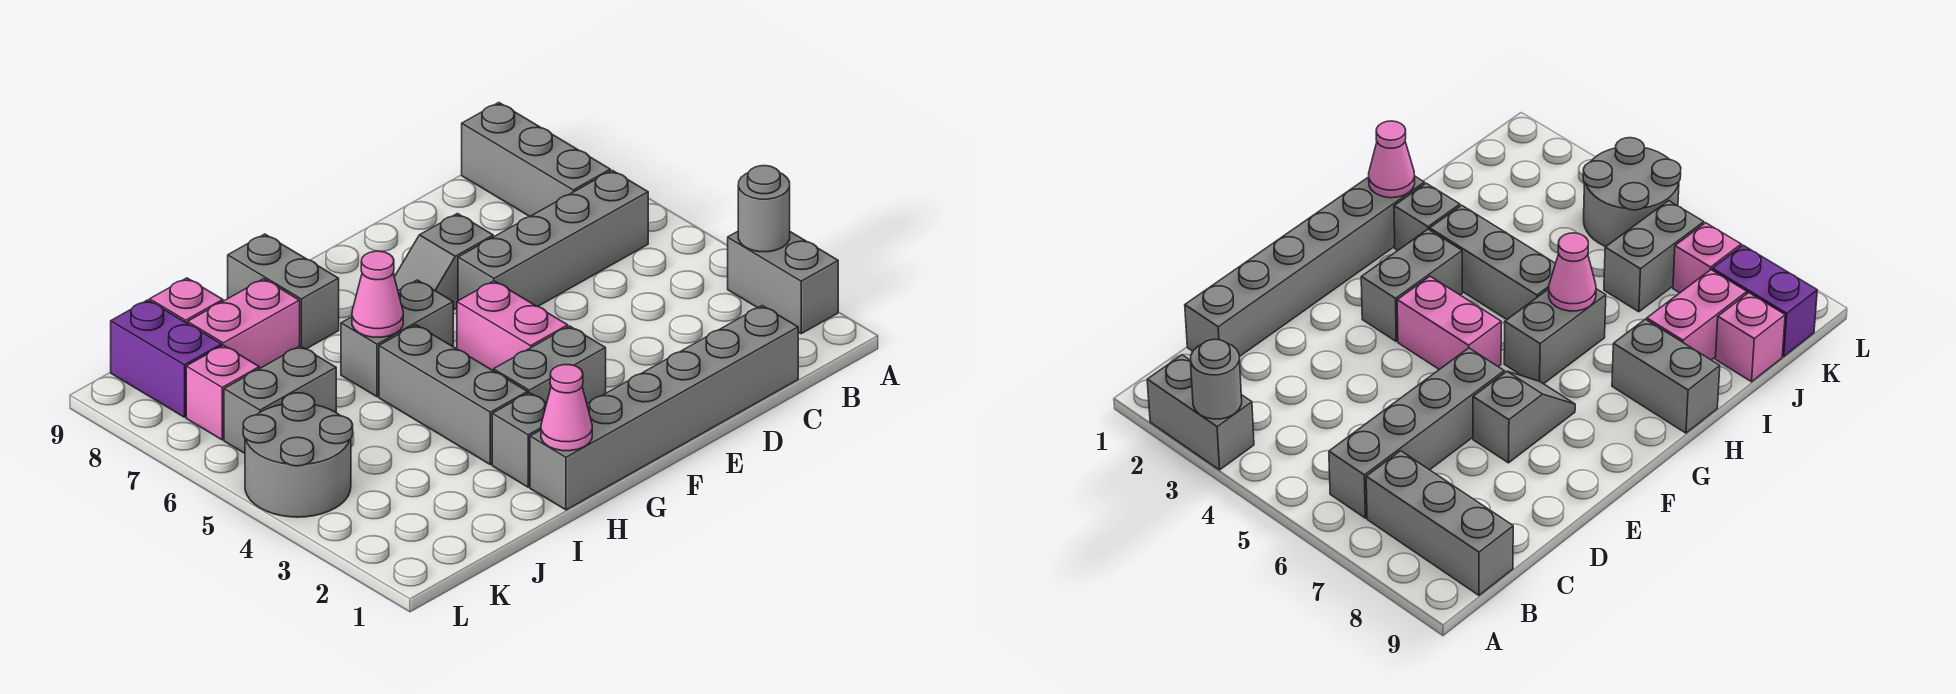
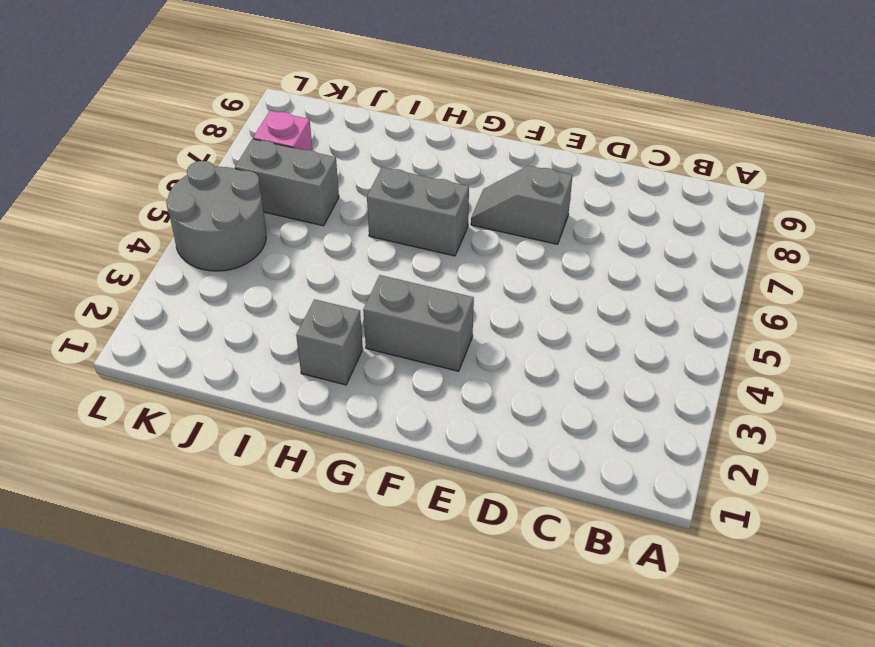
none -> grey 1x2 brick [728,232,838,334]
none -> grey 1x4 brick [458,170,648,307]
none -> grey 1x3 brick [462,103,610,217]

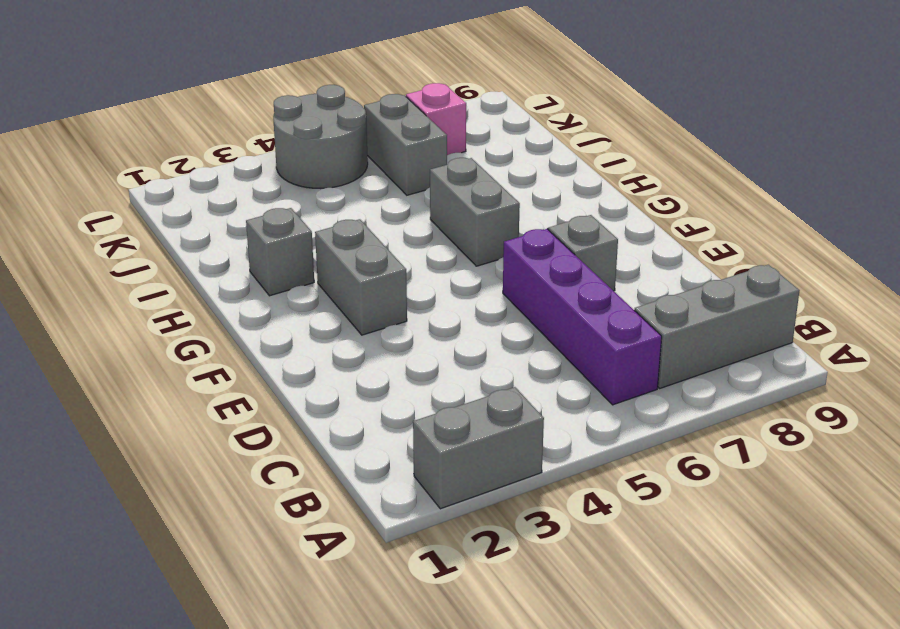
purple 1x4 brick [503,229,662,405] -> grey 1x4 brick [458,170,648,307]
none -> grey 1x6 brick [530,306,798,510]
none -> pink 1x2 brick [457,281,568,371]
none -> grey 1x3 brick [379,325,528,465]

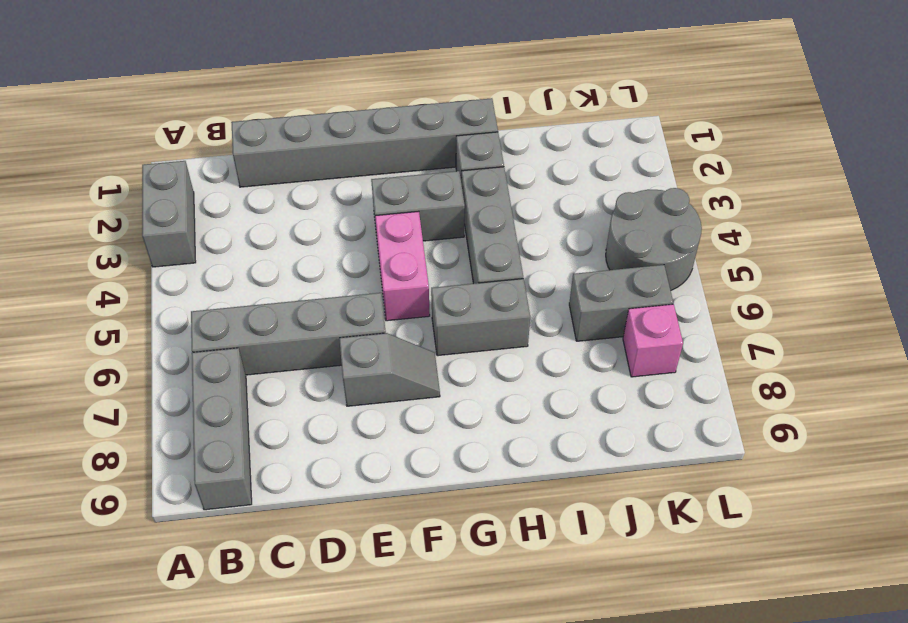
none -> grey 1x2 brick [228,234,339,349]
none -> pink 1x2 brick [188,279,300,369]
none -> pink 1x1 brick [150,278,223,323]

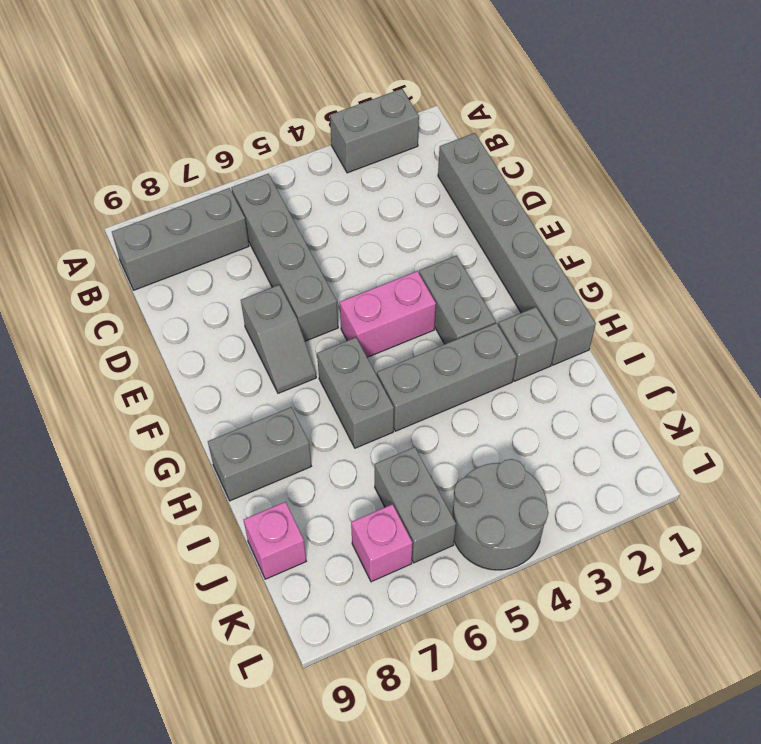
none -> pink 1x2 brick [188,279,300,369]
none -> purple 1x2 brick [111,300,222,417]
none -> grey 1x1 round brick [738,166,790,252]

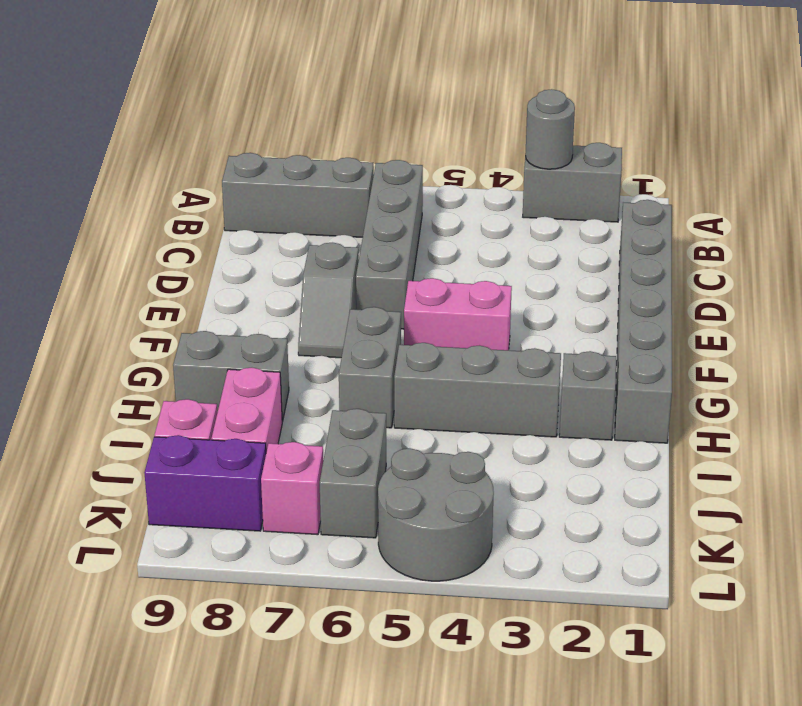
none -> grey 1x2 brick [494,326,606,404]
none -> pink 1x1 cone [541,365,592,451]
none -> pink 1x1 cone [352,251,403,337]

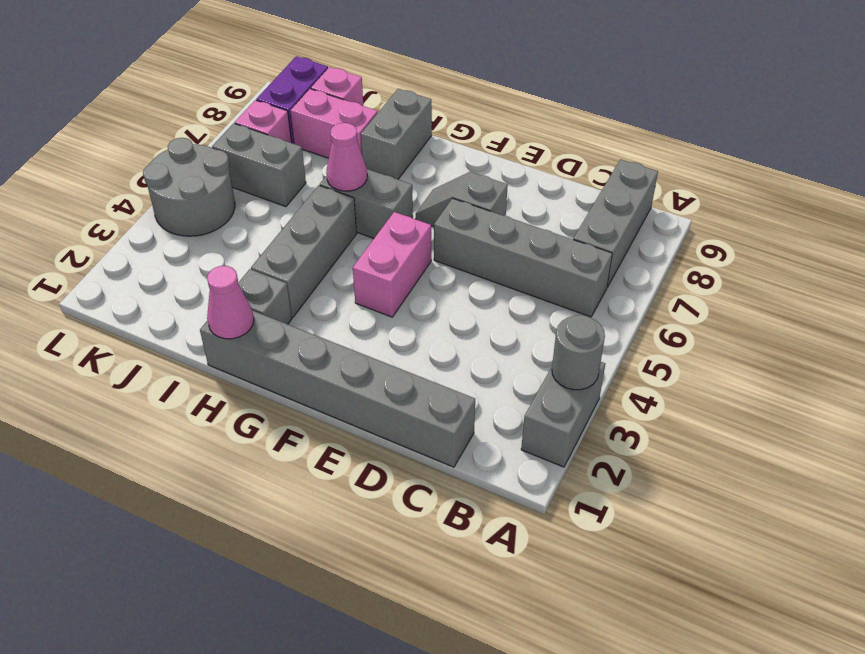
none -> grey 1x2 brick [494,326,606,404]

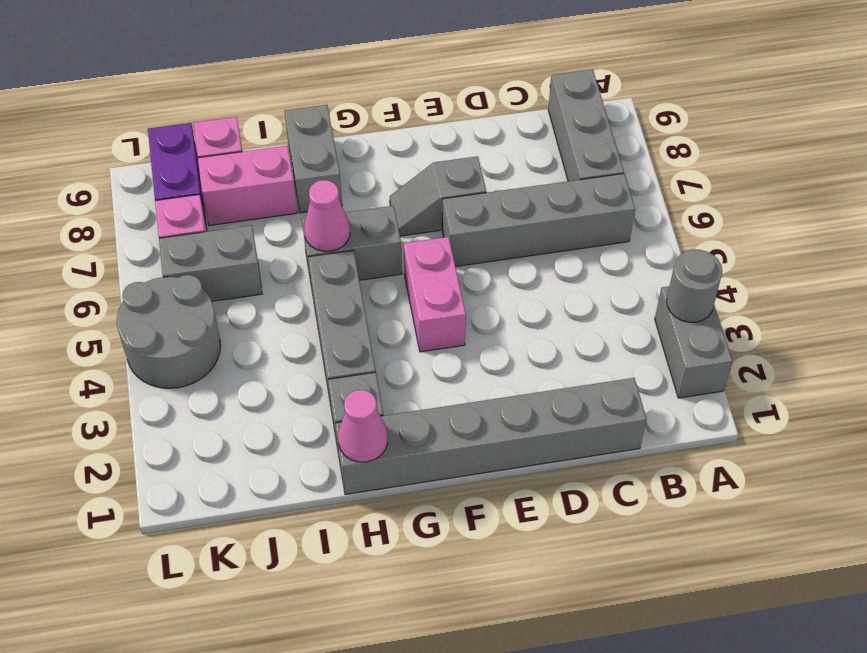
none -> grey 1x2 brick [494,326,606,404]

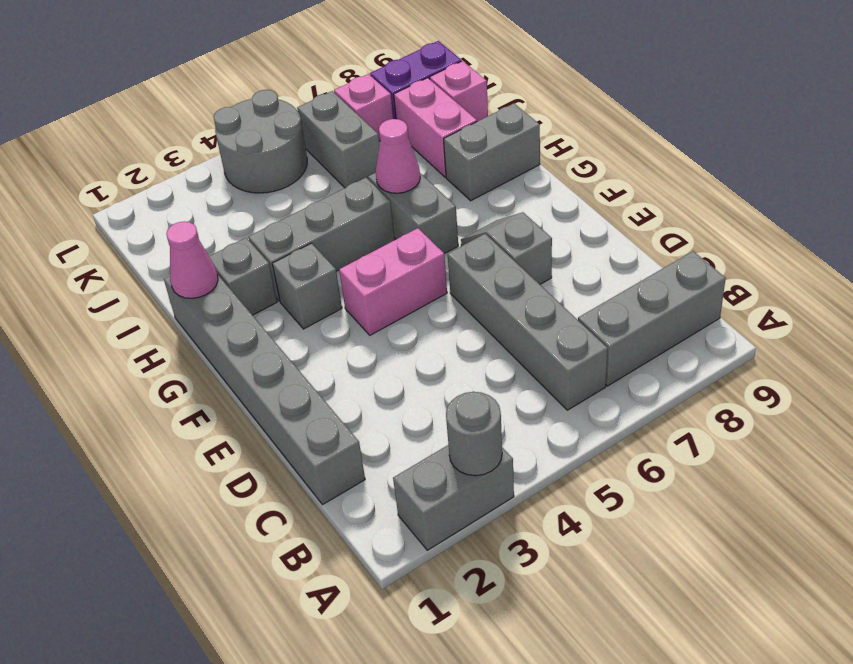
grey 1x1 brick [272,243,342,329] -> grey 1x2 brick [494,326,606,404]

